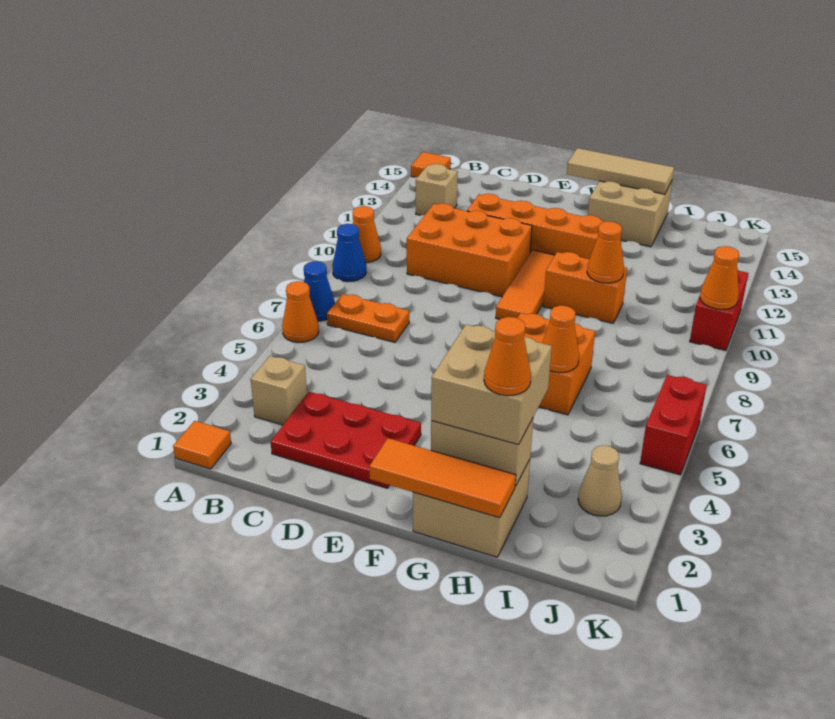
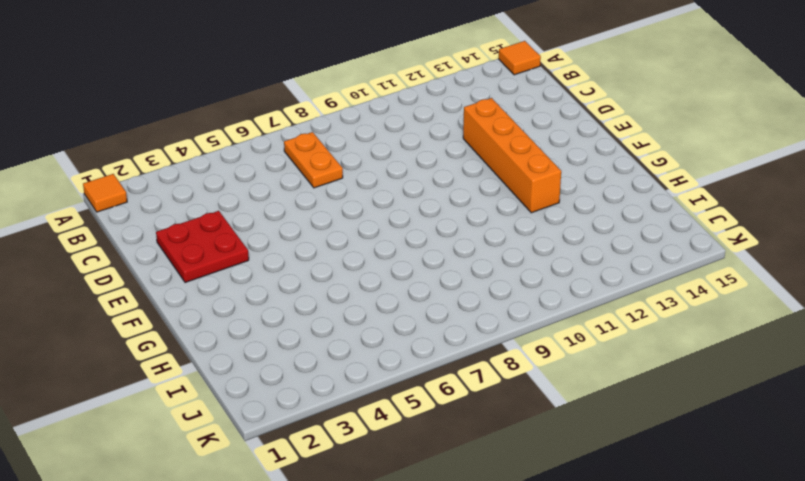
red 2x2 plate [156,211,249,283] -> red 2x3 plate [271,392,421,488]
none -> orange 1x1 cone [282,281,319,343]
none -> blue 1x1 cone [304,261,335,321]
none -> blue 1x1 cone [332,224,366,282]

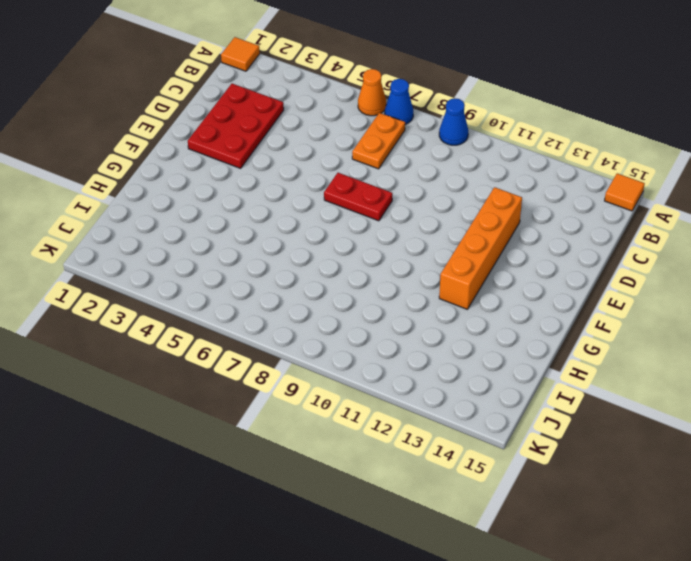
red 1x2 plate [324,173,392,221] -> none
none -> orange 1x1 cone [353,206,381,263]
none -> tan 1x1 brick [251,356,307,425]
none -> tan 1x1 brick [416,164,458,215]

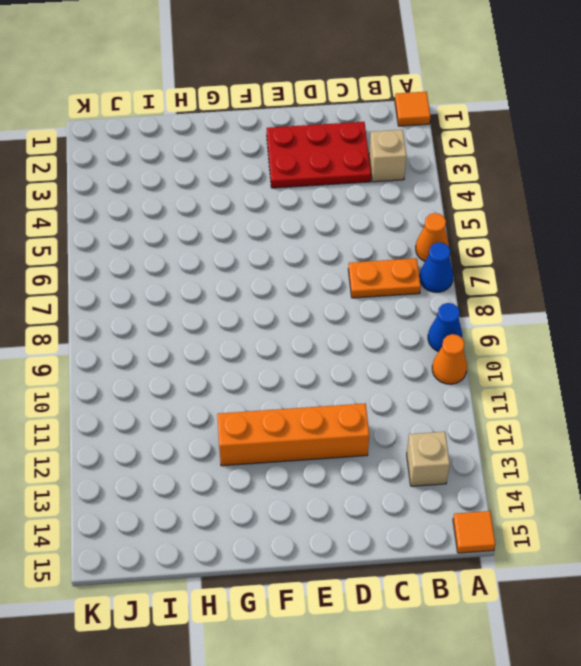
none -> orange 2x3 brick [407,203,532,297]
none -> orange 1x3 tile [496,250,555,319]
none -> tan 2x2 brick [413,460,530,557]

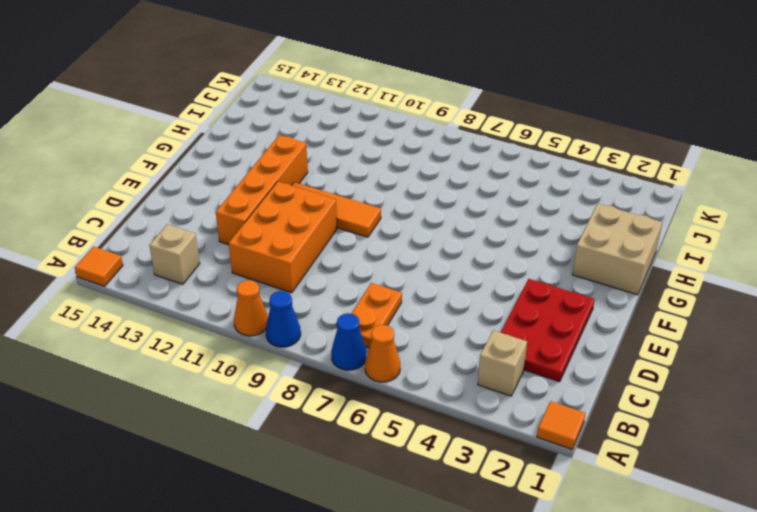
none -> orange 2x2 brick [518,313,595,415]
none -> orange 1x2 brick [543,252,627,323]
none -> tan 2x2 brick [588,181,672,247]

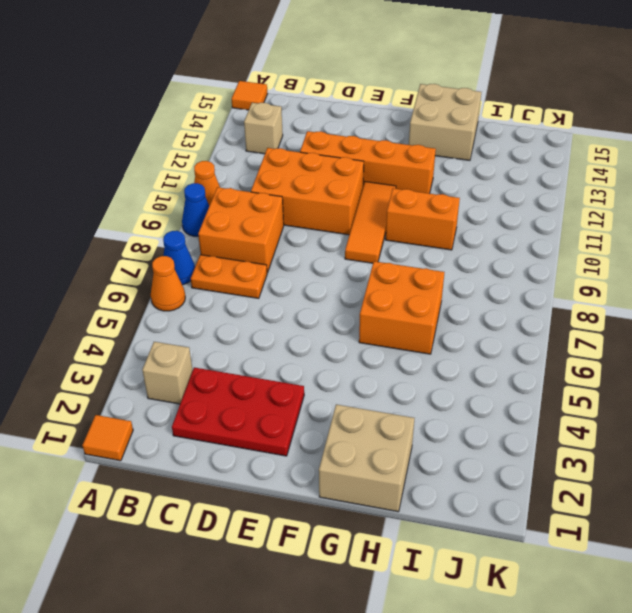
orange 2x2 brick [198,187,284,273] -> none
none -> tan 1x1 cone [578,446,622,516]
none -> red 1x2 brick [640,375,707,475]
none -> red 1x2 brick [690,269,748,350]

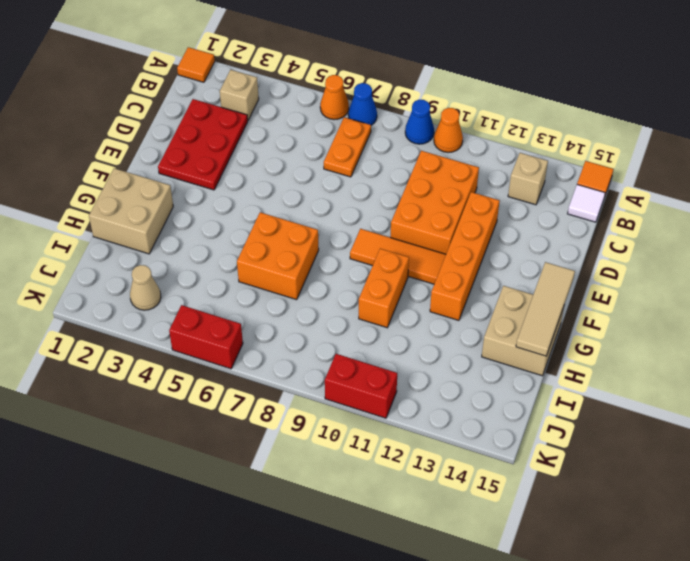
white 1x1 tile [568,185,605,222] -> none
none -> orange 1x3 tile [369,438,516,518]
none -> tan 1x2 brick [431,418,533,486]
none -> orange 1x1 cone [543,306,579,373]

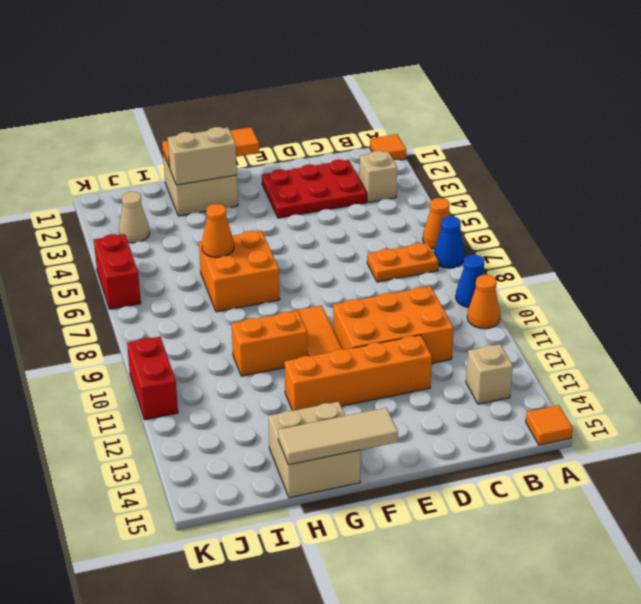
none -> orange 1x1 cone [587,221,624,283]
none -> orange 1x1 cone [700,246,739,310]
none -> tan 2x2 brick [431,325,552,445]

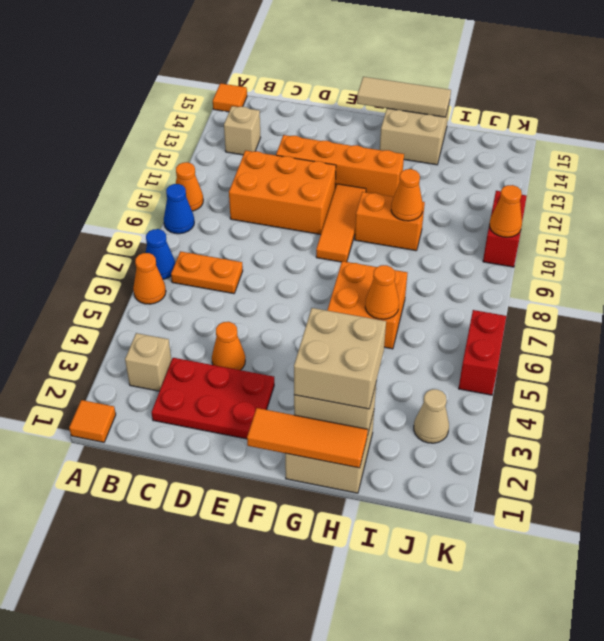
orange 1x1 cone [212,322,245,370] -> orange 1x1 cone moved to [484,317,531,396]

